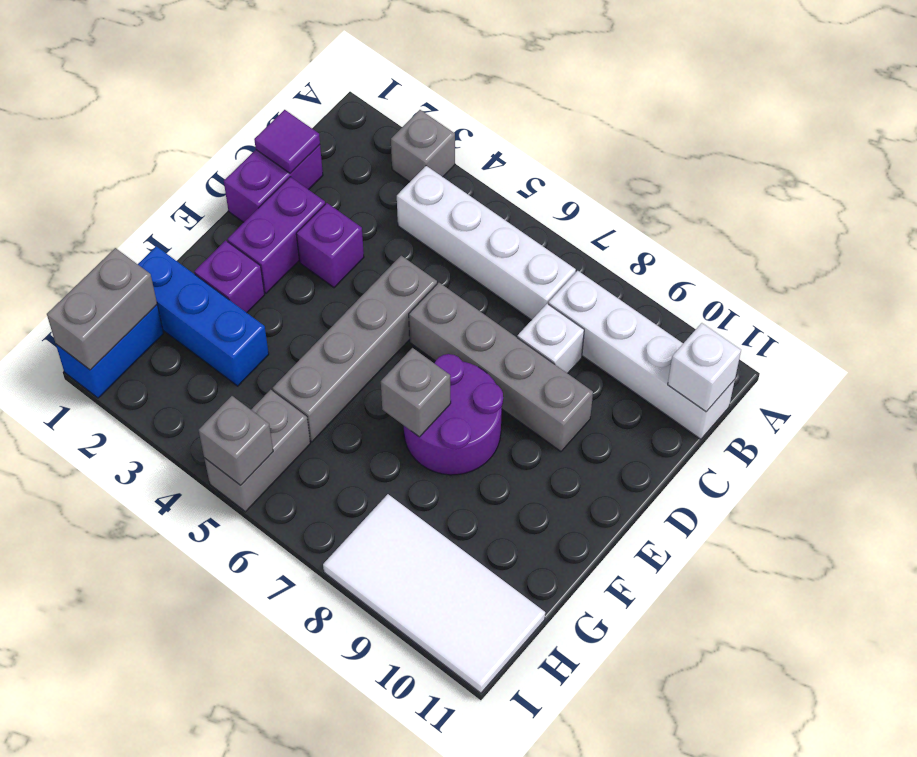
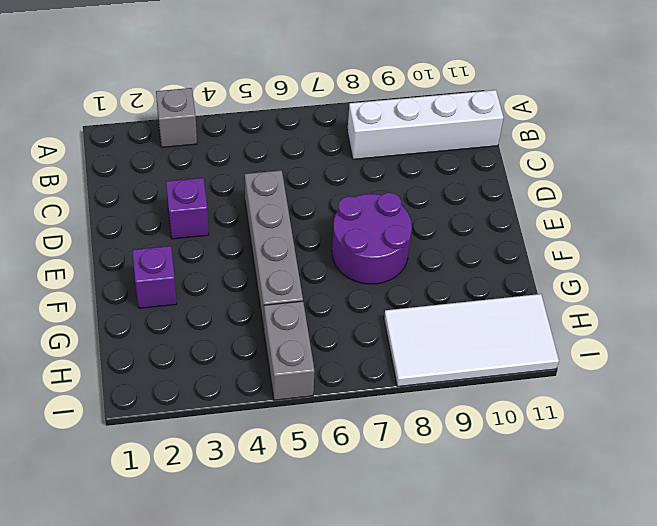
none -> white 1x4 brick [397,166,576,320]
none -> purple 1x2 brick [224,145,323,222]
none -> white 1x1 brick [517,304,584,373]

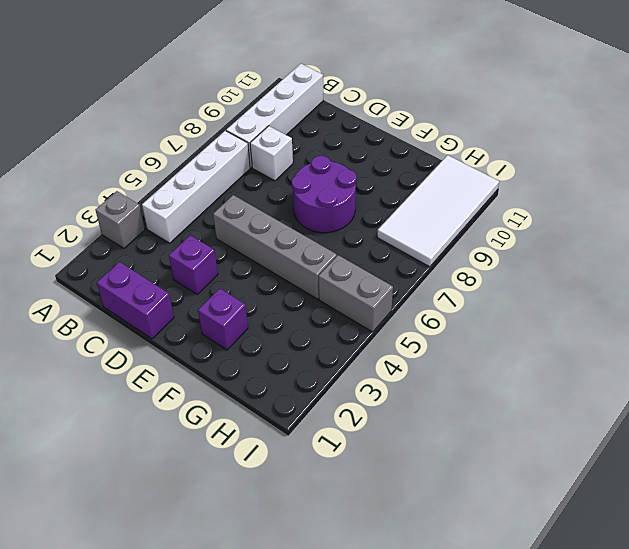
none -> purple 1x2 brick [227,177,325,293]
none -> grey 1x4 brick [409,283,593,452]
none -> blue 1x3 brick [138,246,269,386]

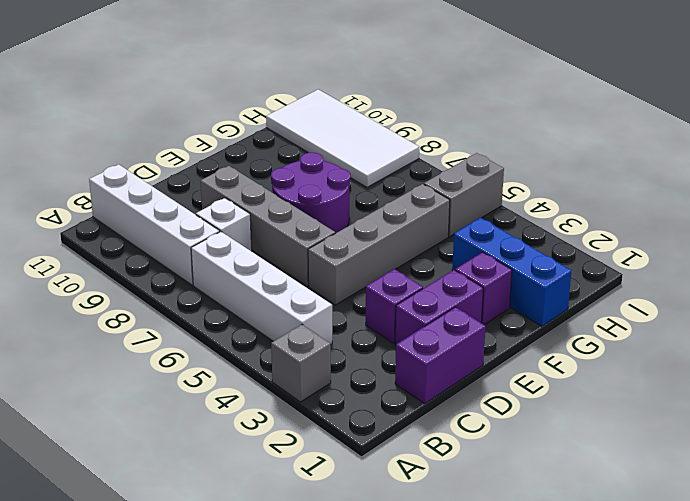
none -> blue 1x2 brick [56,305,164,398]
none -> white 1x1 brick [668,323,741,412]
none -> purple 1x1 tile [254,110,320,173]

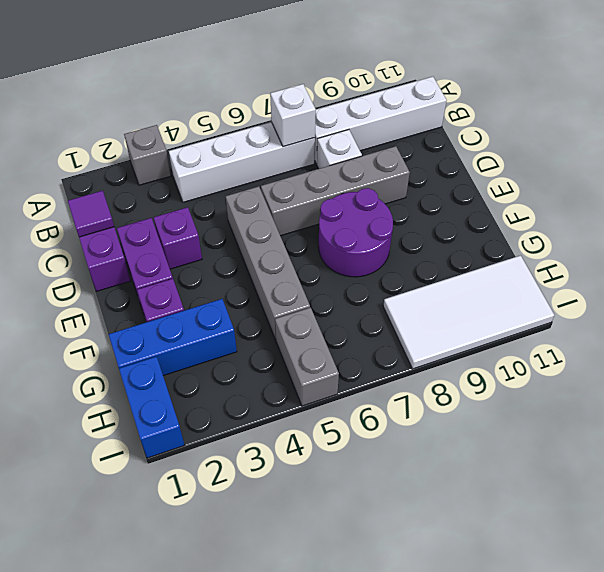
white 1x1 brick [270,84,316,147] -> white 1x1 brick moved to [668,323,741,412]
none -> grey 1x1 brick [381,348,451,437]
none -> grey 1x2 brick [47,248,157,370]
none -> grey 1x1 brick [199,396,273,485]

